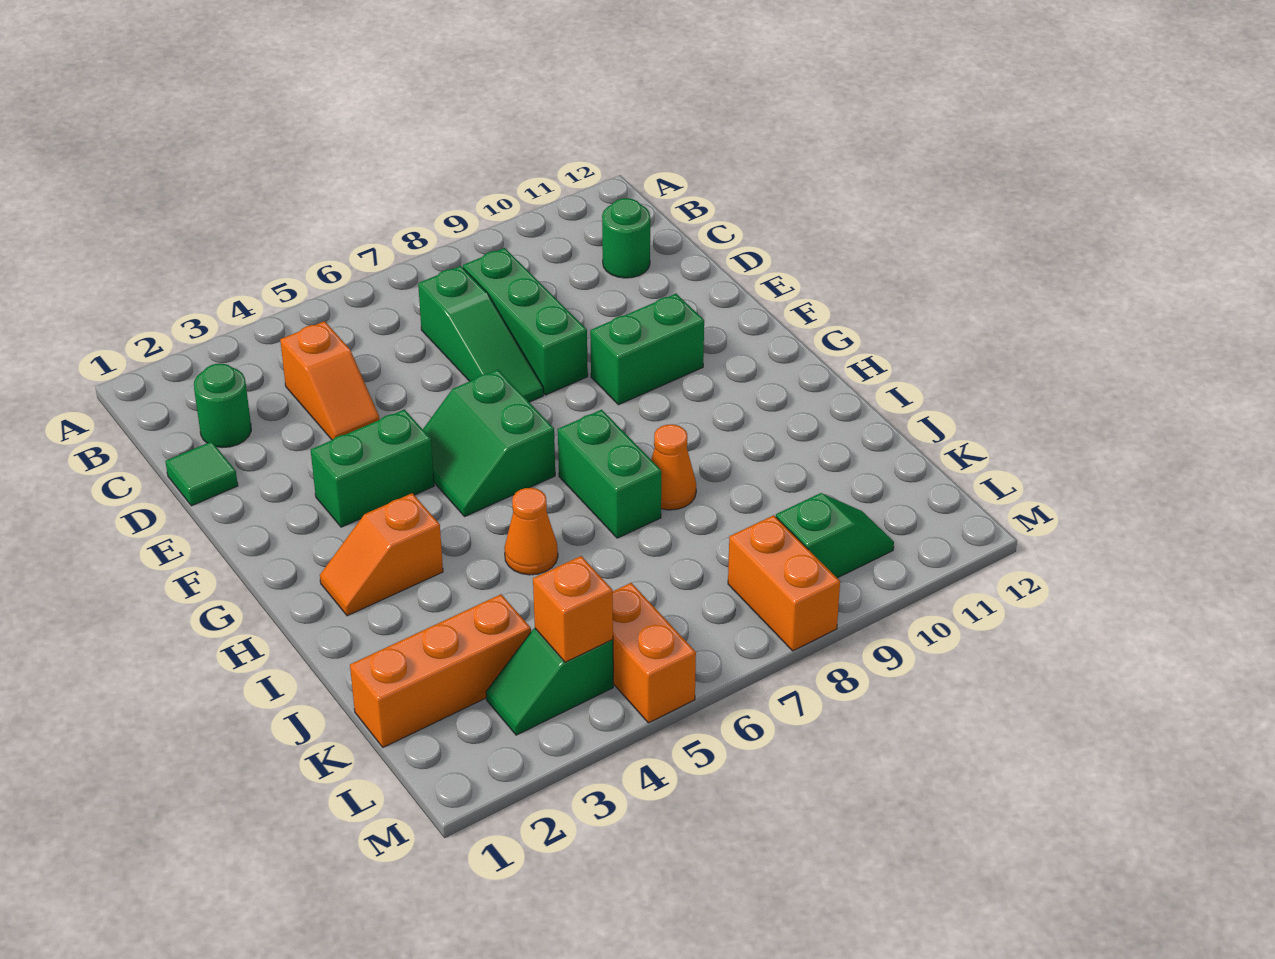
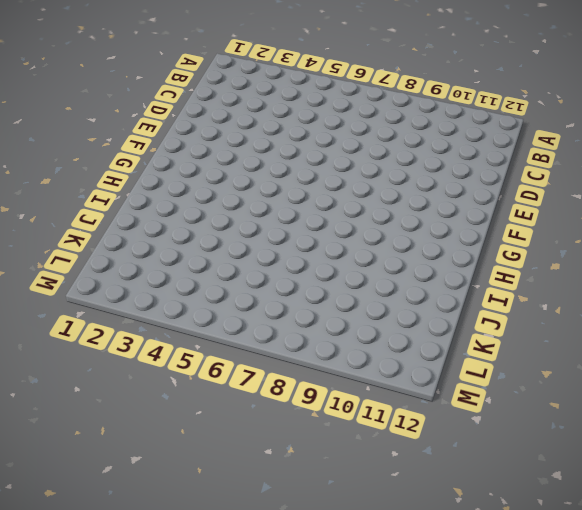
none -> green 1x1 round brick [194,364,251,448]
none -> orange 1x2 slope [280,321,379,440]
none -> green 1x3 slope [418,266,543,402]

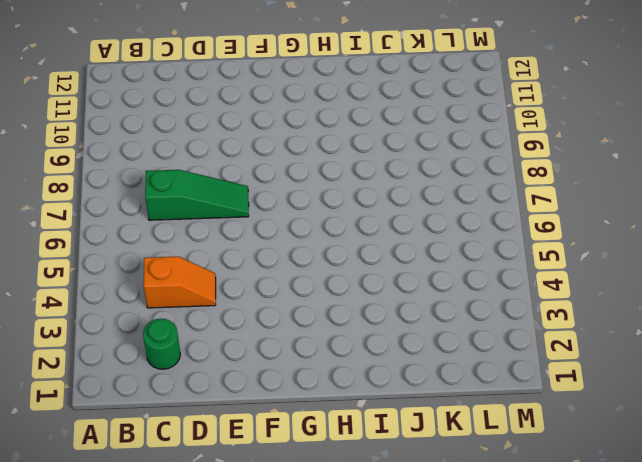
none -> green 1x3 brick [463,248,588,395]
none -> green 1x1 round brick [602,198,650,278]
none -> green 1x1 tile [165,441,238,506]

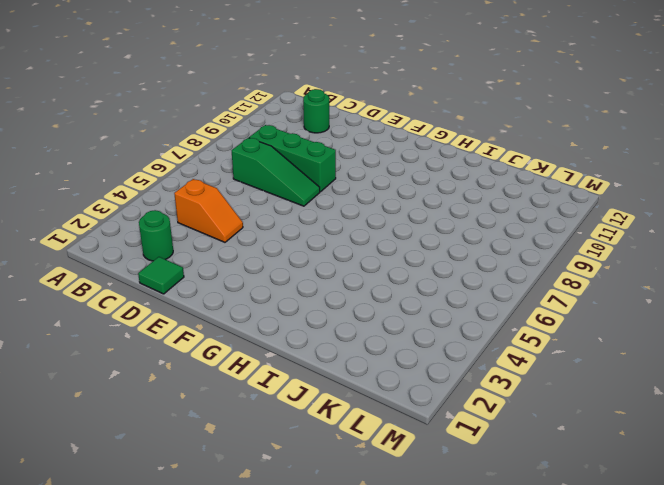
none -> green 1x2 brick [311,409,434,527]
none -> green 2x2 slope [423,370,555,516]
none -> green 1x2 brick [590,294,704,405]

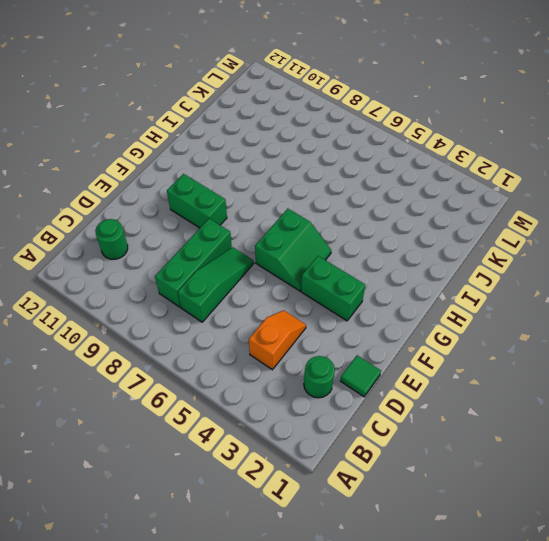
none -> orange 1x2 slope [320,493,443,616]
none -> green 1x2 brick [558,410,661,538]
none -> orange 1x1 cone [504,488,558,575]

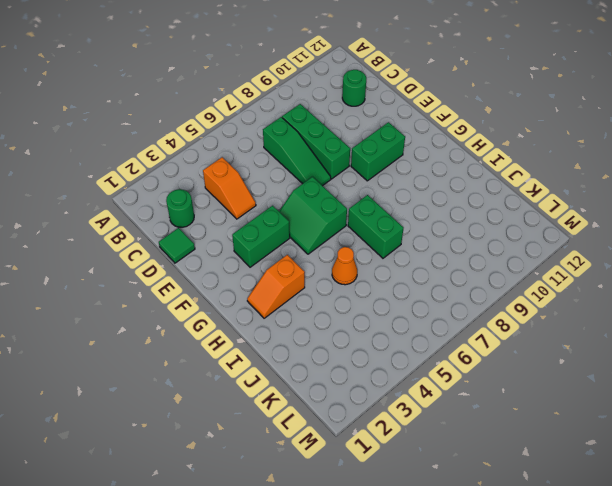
none -> orange 1x1 cone [651,424,696,510]
none -> orange 1x3 brick [350,594,531,747]
none -> green 1x2 slope [486,628,613,735]

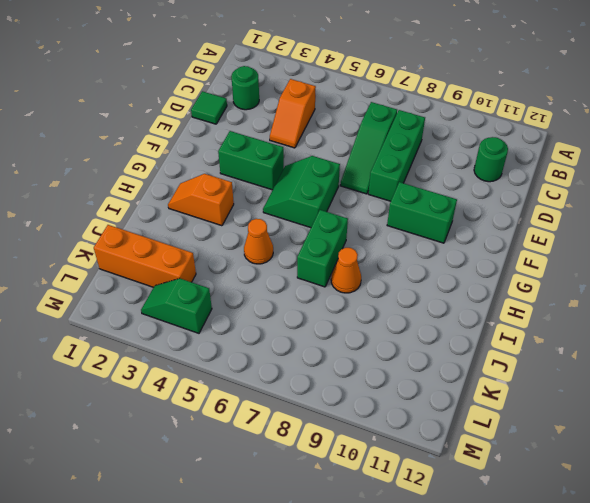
none -> orange 1x2 brick [613,583,696,723]
none -> orange 1x2 brick [728,515,840,651]
none -> green 1x2 slope [776,493,894,578]

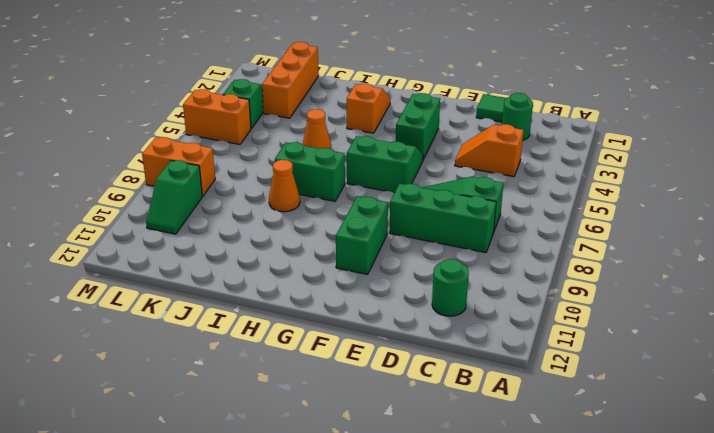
none -> orange 1x1 brick [533,556,613,662]

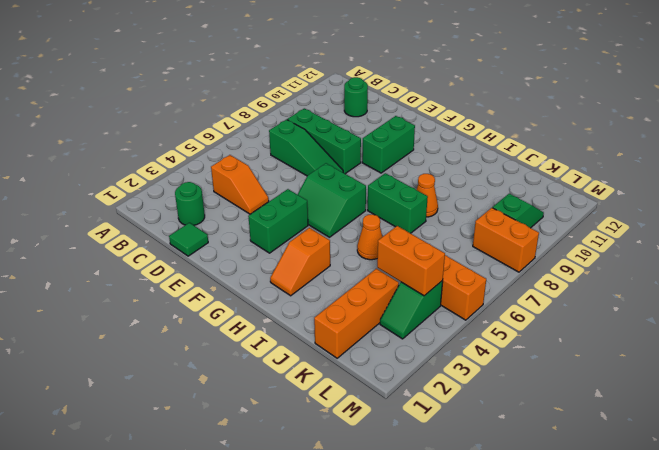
orange 1x2 brick [377,226,445,296] -> orange 1x1 brick [533,556,613,662]

